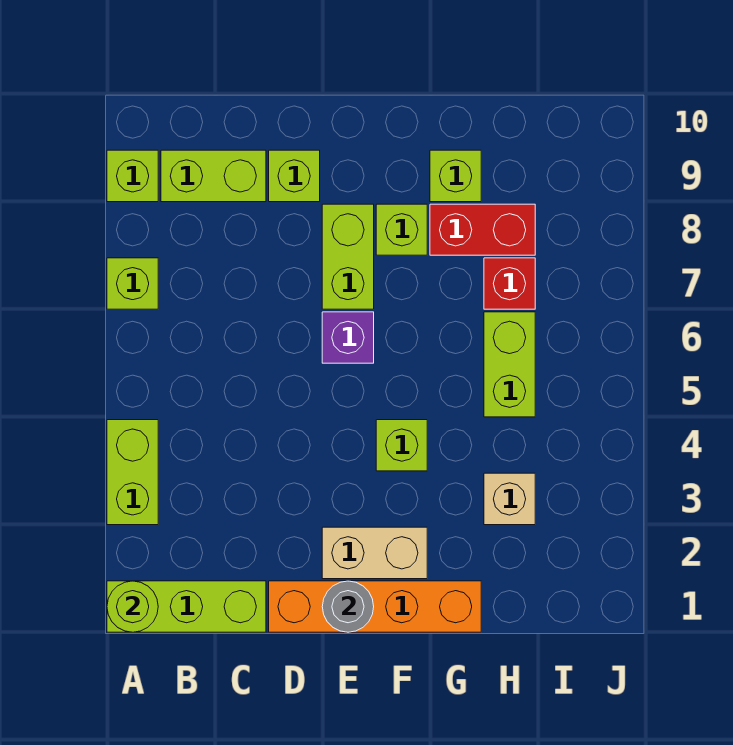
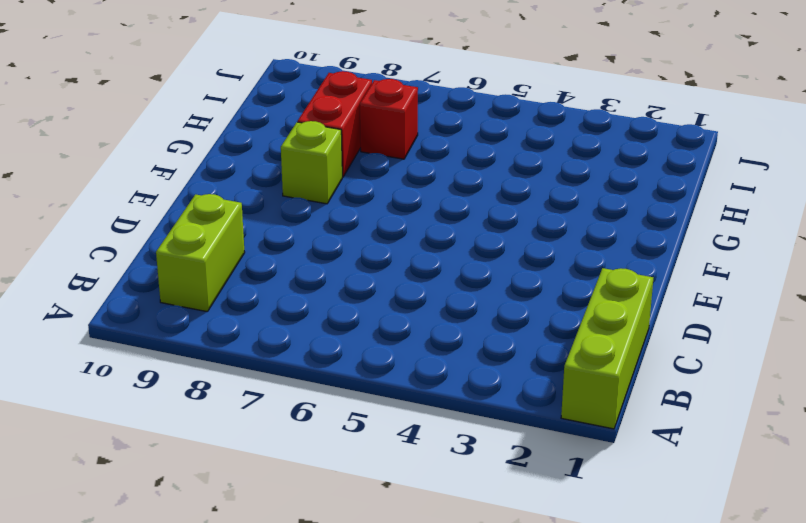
none -> lime 1x2 brick [107,420,158,525]
none -> lime 1x1 brick [107,258,158,309]
none -> lime 1x1 brick [107,150,158,202]

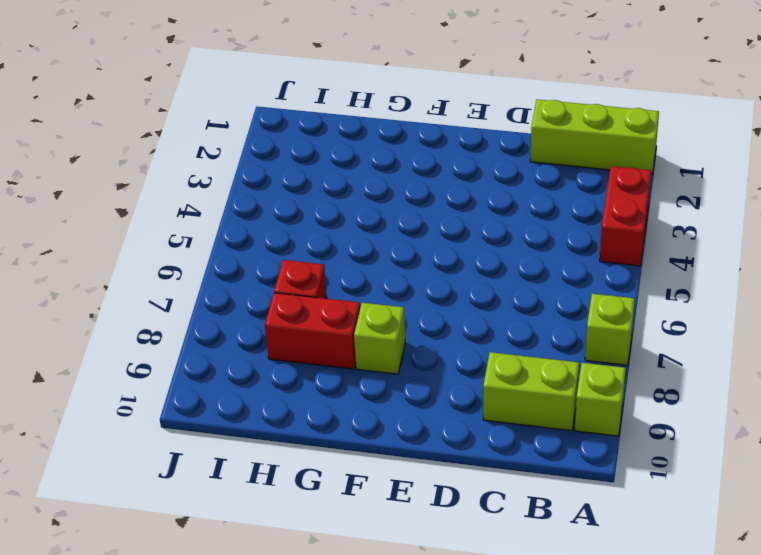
red 1x2 brick [600,166,651,266] -> lime 1x2 brick [107,420,158,525]
none -> orange 1x4 brick [269,581,481,632]
none -> lime 1x1 brick [269,150,320,202]
none -> tan 1x2 brick [322,527,427,579]

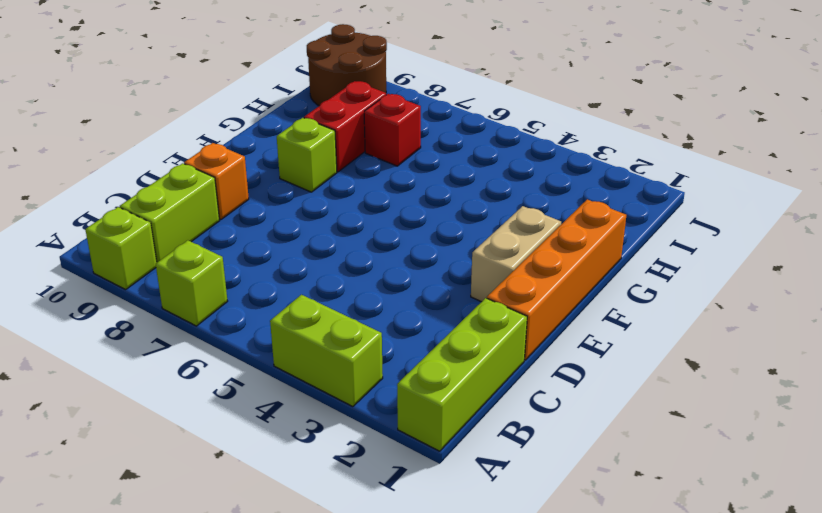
orange 1x1 brick [184,143,249,220] -> lime 1x1 brick [269,150,320,202]
brown 2x2 round brick [307,24,387,106] -> none
none -> purple 1x1 brick [322,312,374,363]
none -> lime 1x2 brick [322,204,374,309]
none -> lime 1x1 brick [376,420,427,471]

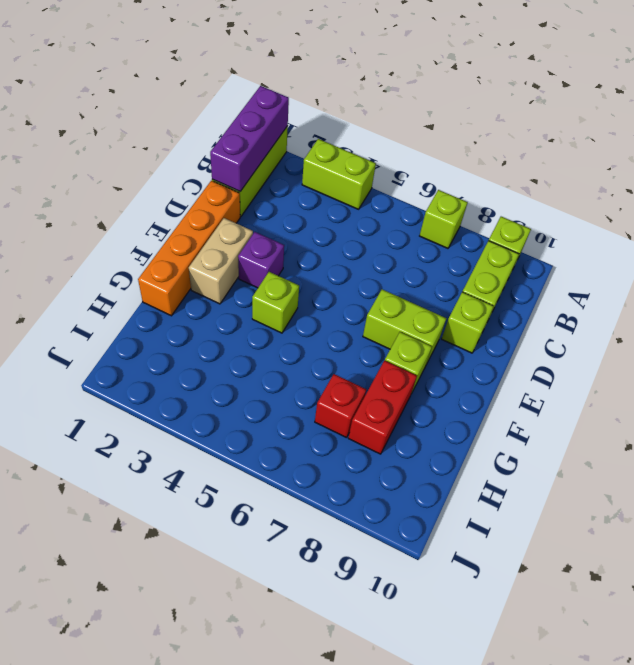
purple 1x3 brick [210,86,289,191] -> lime 1x1 round brick [107,581,158,632]
purple 1x1 brick [238,232,284,288] -> purple 1x1 brick moved to [322,312,374,363]
none -> lime 1x1 brick [430,150,481,202]
none -> tan 1x1 brick [484,473,535,525]
none -> lime 1x2 brick [484,312,535,417]

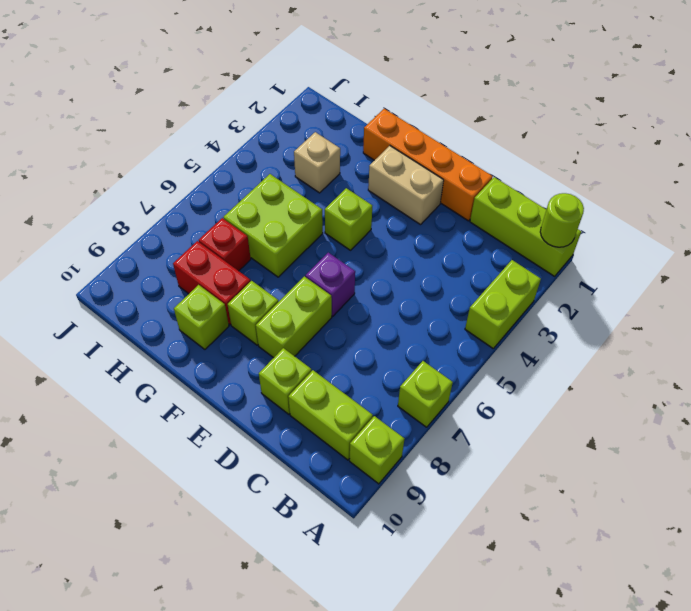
lime 2x2 brick [223,174,323,277] -> lime 1x2 brick [484,312,535,417]
none -> grey 1x1 round brick [322,581,374,632]

